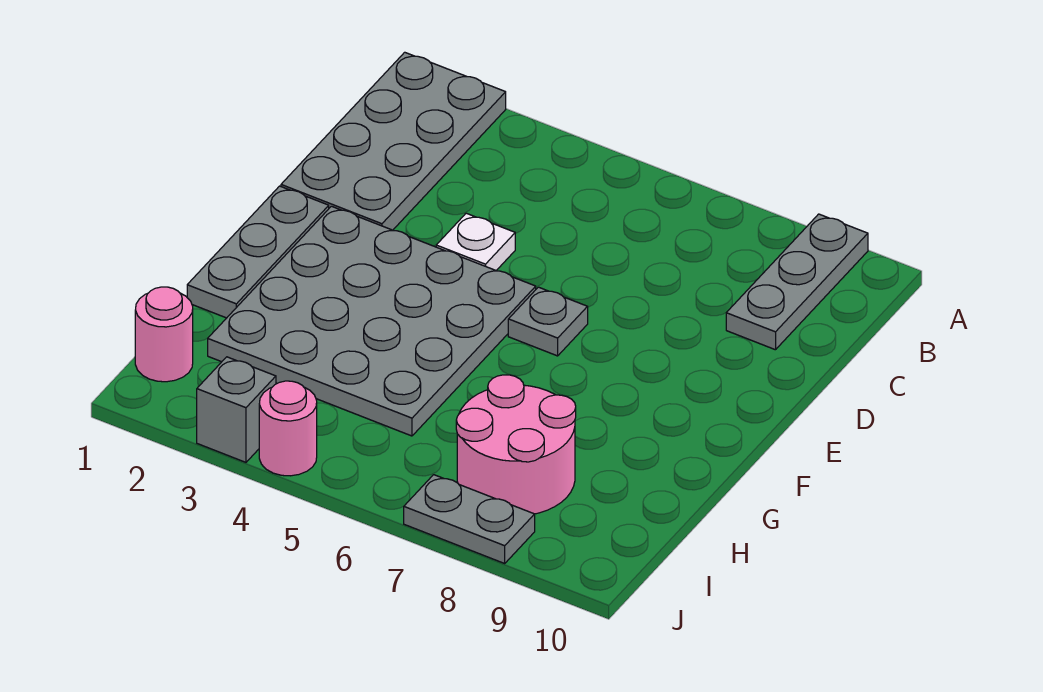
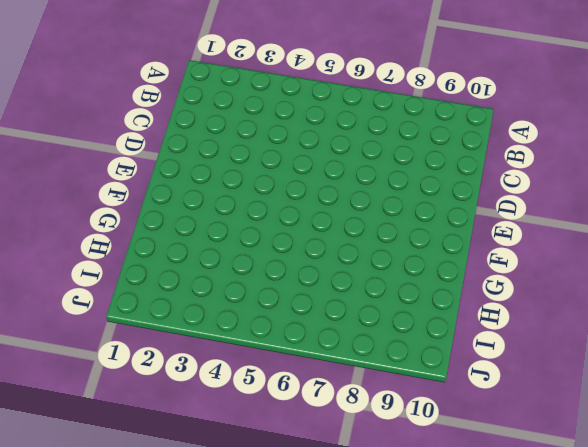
none -> grey 2x4 plate [281,52,506,230]
none -> grey 1x3 plate [726,214,868,350]

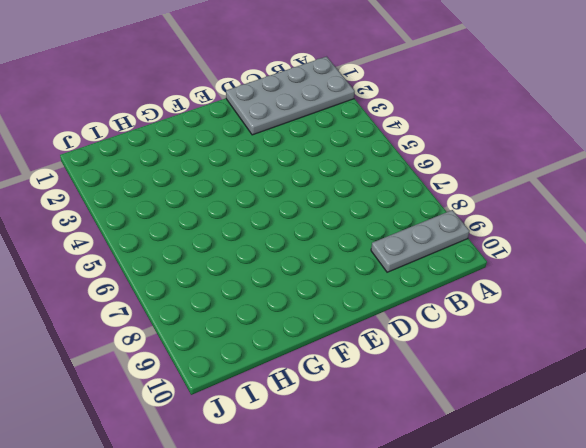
none -> white 1x1 plate [436,213,515,270]
none -> grey 1x3 plate [187,186,329,318]

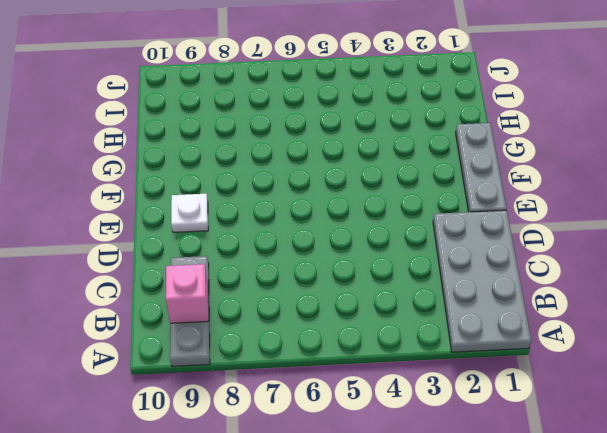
pink 1x1 brick [166,264,208,323] -> none
white 1x1 plate [171,194,208,232] -> white 1x1 plate moved to [436,213,515,270]
none -> grey 4x4 plate [208,206,536,436]
none -> grey 1x1 plate [508,287,588,356]

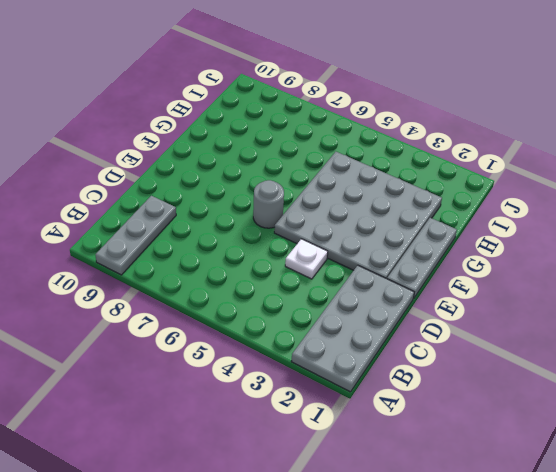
grey 1x1 round brick [253,180,284,228] -> grey 1x1 plate [508,287,588,356]
none -> pink 2x2 round brick [456,375,576,514]
none -> pink 1x1 round brick [135,287,193,382]

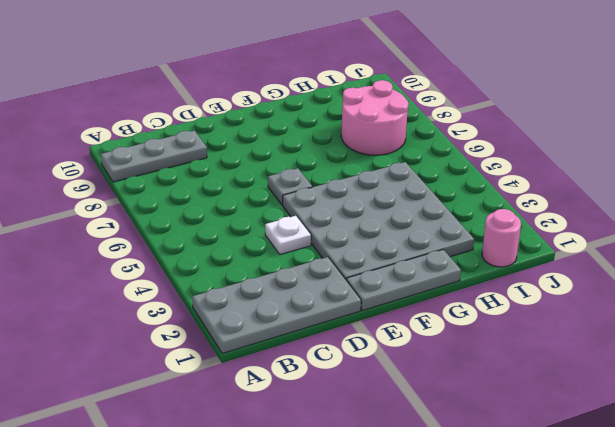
none -> grey 1x1 brick [197,357,276,462]
none -> pink 1x1 round brick [259,381,317,476]

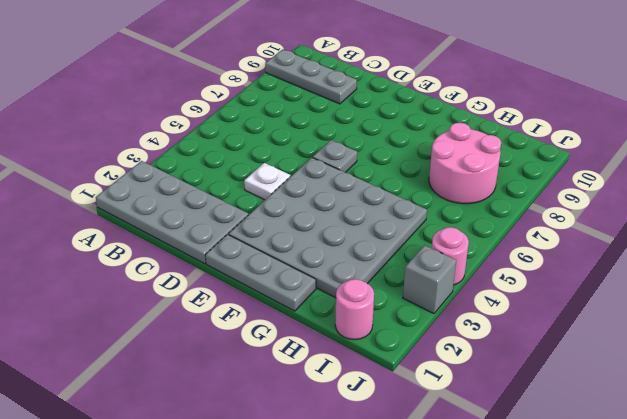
none -> grey 1x2 plate [404,475,535,563]

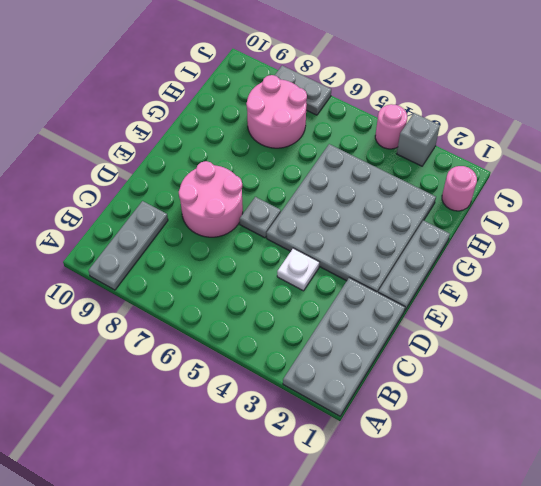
pink 2x2 round brick [179,161,243,237] -> none

